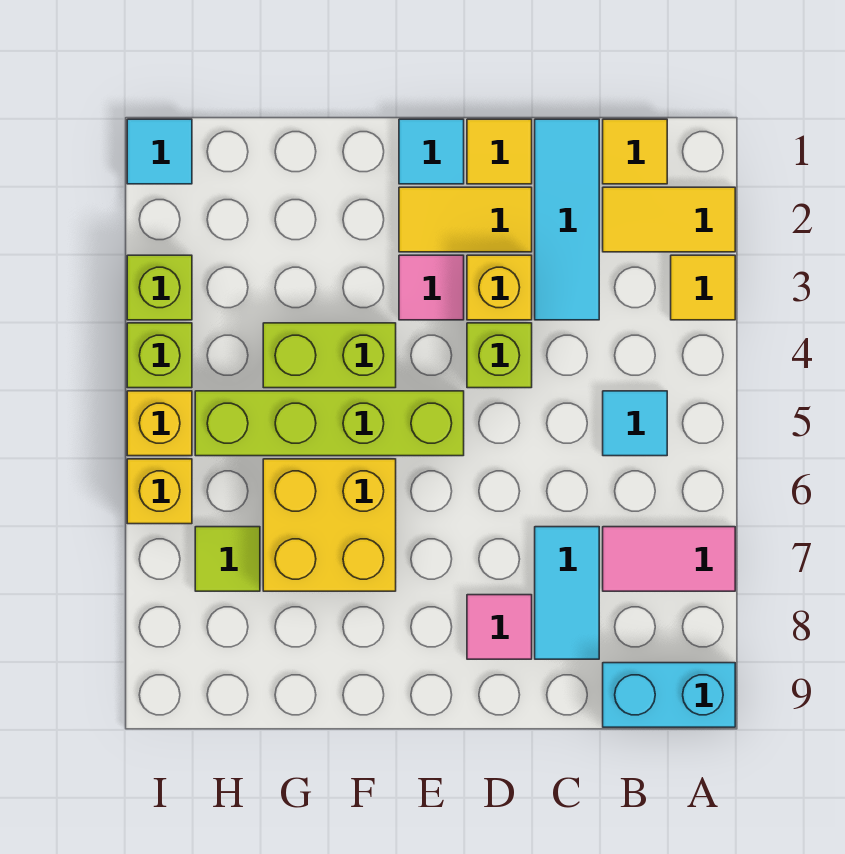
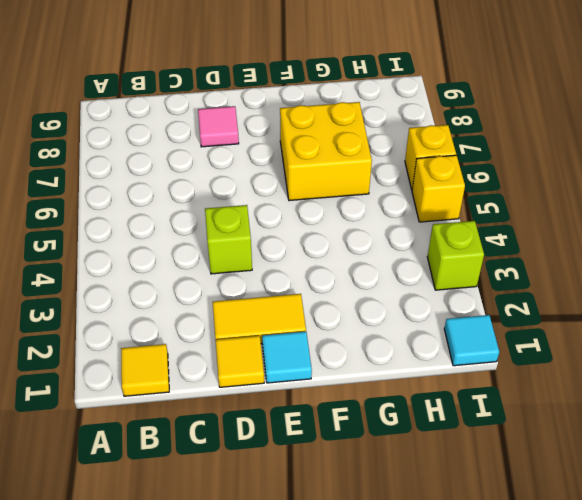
none -> yellow 1x2 tile [603,187,735,252]
none -> yellow 1x1 tile [671,255,735,320]
none -> pink 1x2 tile [603,527,735,591]

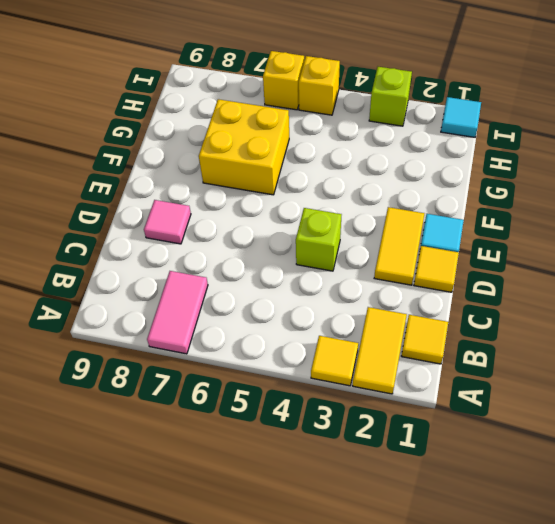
none -> cyan 1x2 brick [603,663,735,727]
none -> cyan 1x1 tile [603,391,667,456]
none -> cyan 1x3 tile [535,119,599,320]

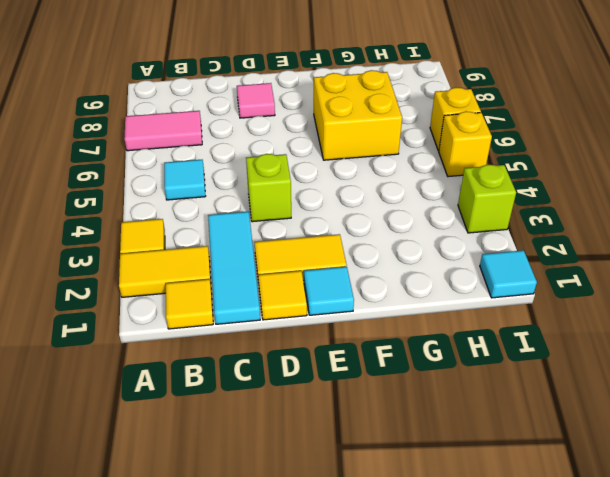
none -> cyan 1x2 brick [603,663,735,727]
none -> cyan 1x2 tile [535,527,599,659]
none -> yellow 1x1 brick [467,255,532,320]

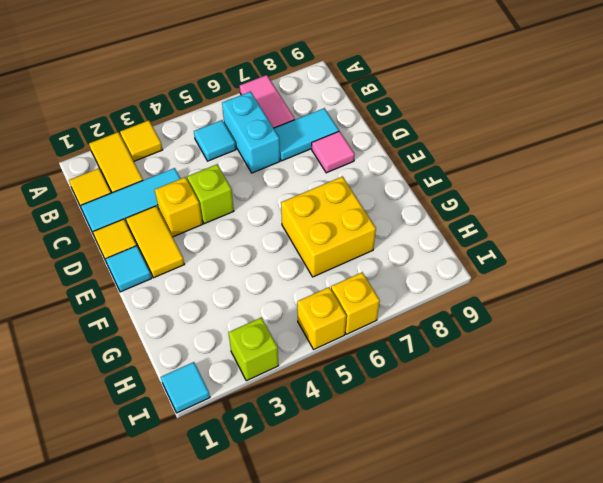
cyan 1x2 brick [222,92,280,173] -> cyan 1x2 brick moved to [603,663,735,727]
none -> pink 1x1 tile [399,255,464,320]
none -> lime 1x4 brick [195,391,464,456]
none -> lime 1x2 brick [263,323,396,388]

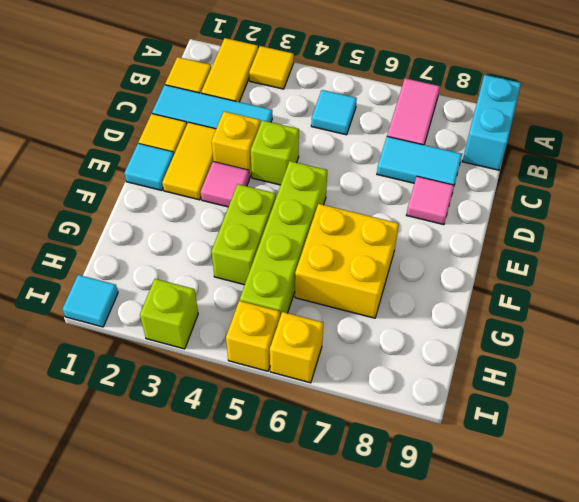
none -> lime 1x1 tile [195,527,260,591]
none -> lime 1x1 brick [127,323,192,388]

